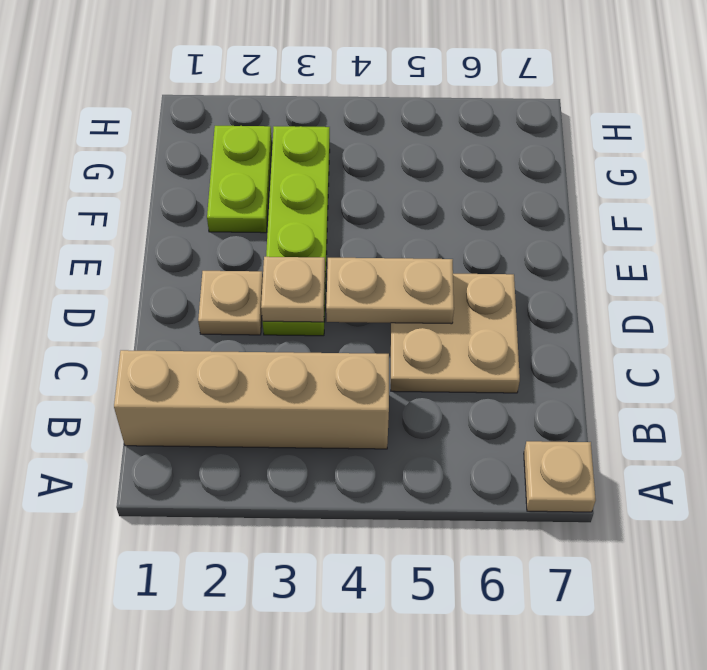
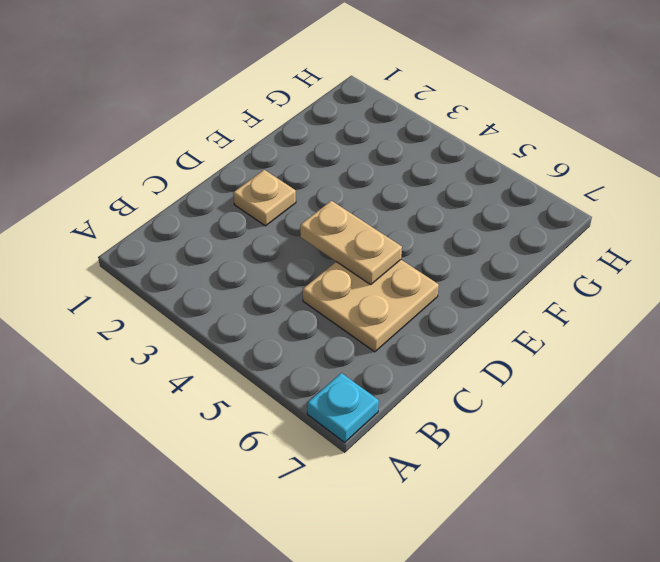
cyan 1x1 plate [307,373,379,442] -> tan 1x1 plate [524,441,596,512]
none -> tan 1x4 brick [114,350,389,449]
none -> lime 1x4 plate [263,126,330,336]

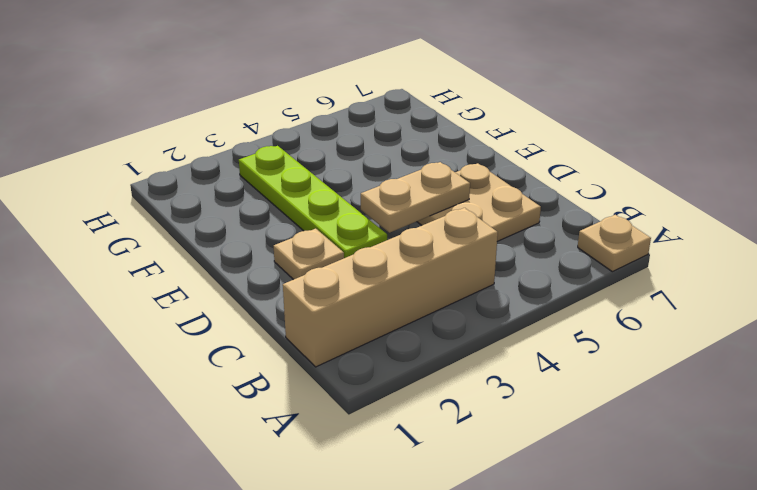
none -> lime 1x2 plate [207,126,272,233]
none -> tan 1x1 plate [261,257,325,322]

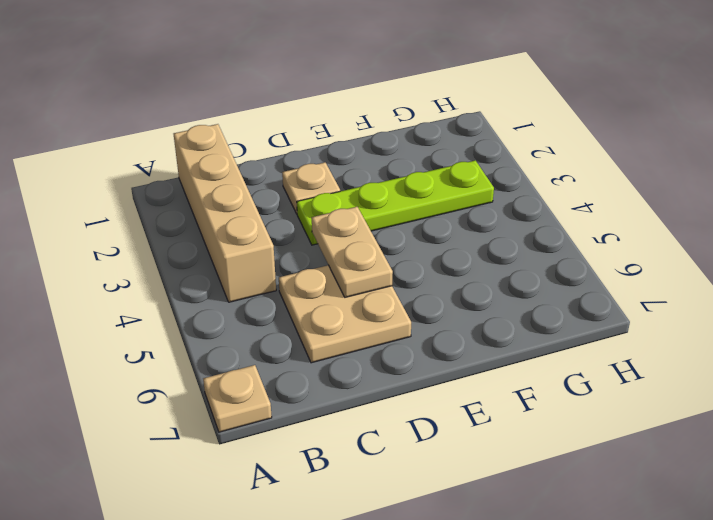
none -> lime 1x2 plate [207,126,272,233]
none -> tan 1x1 plate [261,257,325,322]

